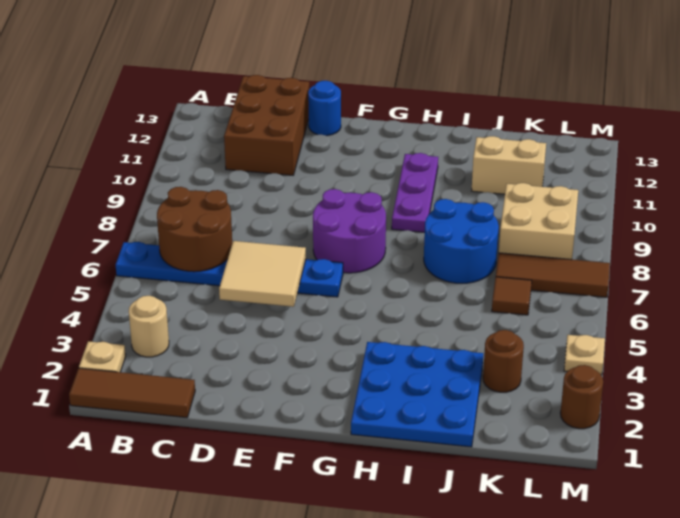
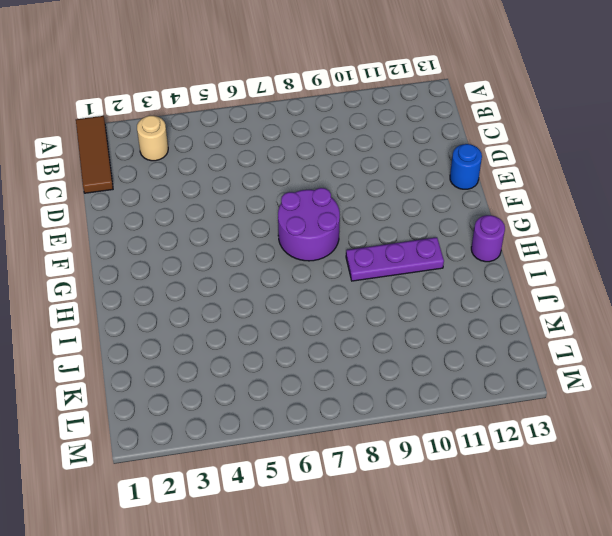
purple 1x1 round brick [471,215,505,262] -> none
none -> tan 1x1 plate [79,341,126,372]
none -> blue 1x6 plate [116,242,343,297]
none -> brown 2x3 brick [224,75,309,175]

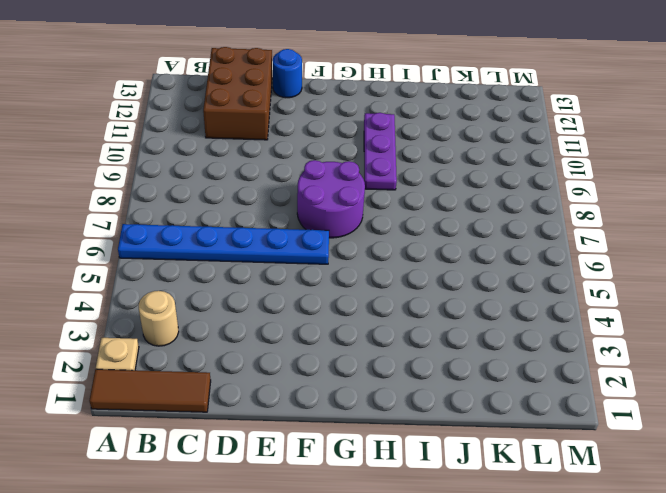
none -> blue 3x3 plate [351,342,483,447]
none -> blue 2x2 round brick [424,199,499,283]
none -> tan 1x2 brick [472,136,546,194]

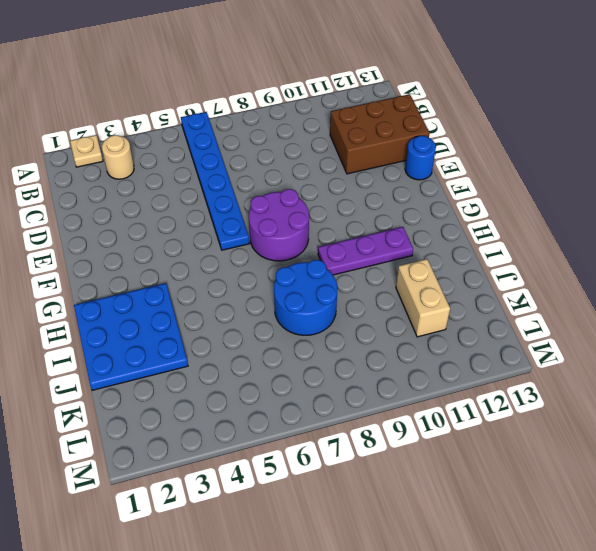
none -> brown 1x3 tile [69,368,195,418]
none -> brown 1x1 round brick [483,330,524,392]
none -> brown 1x1 tile [492,277,532,315]

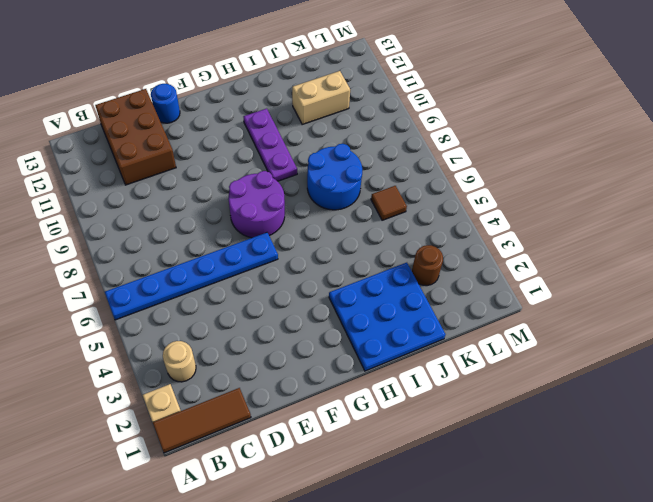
none -> brown 1x3 tile [496,253,610,297]
none -> tan 2x2 brick [499,183,578,260]
none -> brown 1x1 round brick [560,365,603,429]

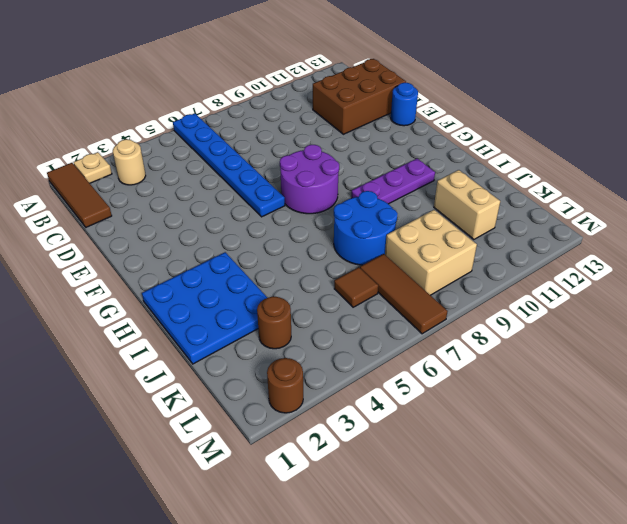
none -> tan 1x1 plate [564,335,605,375]
none -> brown 2x2 round brick [157,187,232,272]
none -> tan 2x2 tile [219,241,306,307]

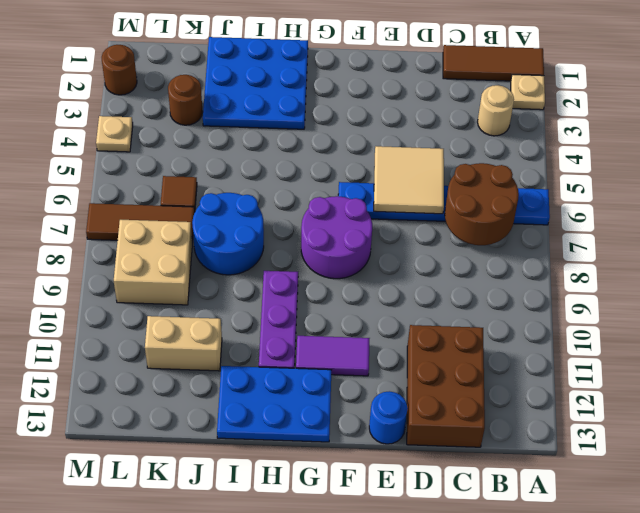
purple 1x2 tile [296,336,370,376] -> none
blue 2x3 plate [217,366,331,442] -> none

